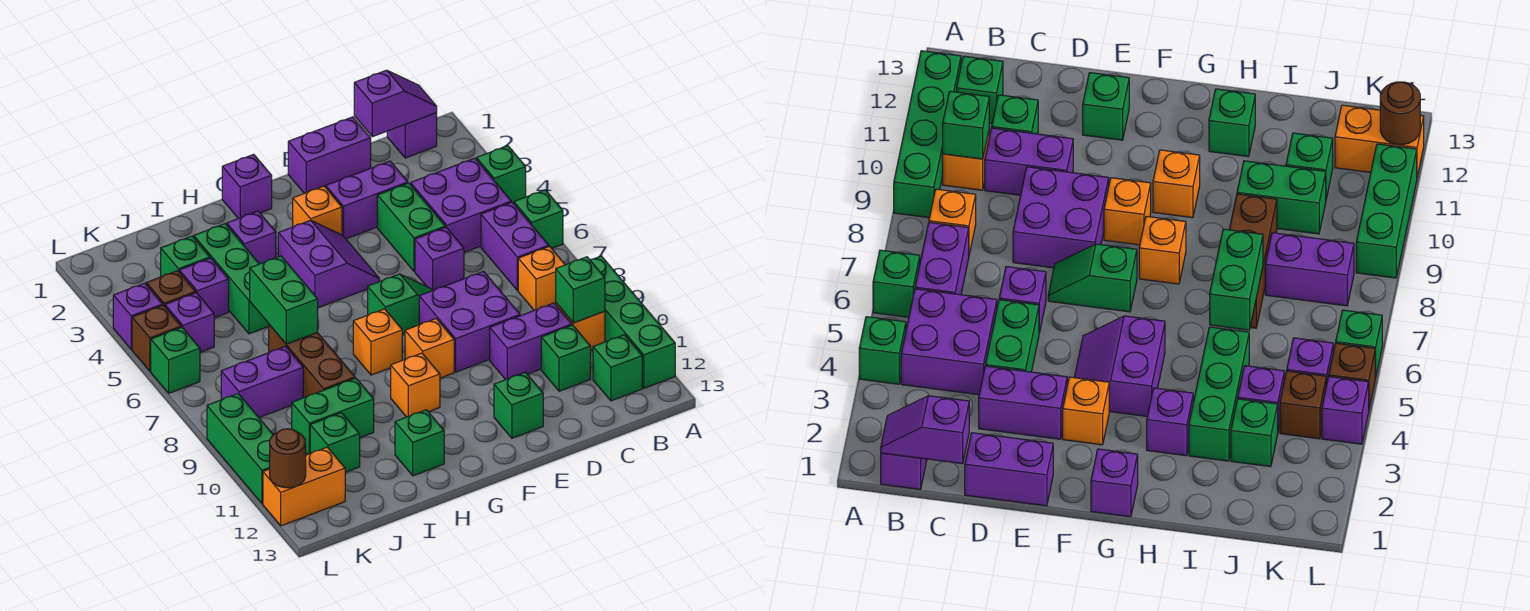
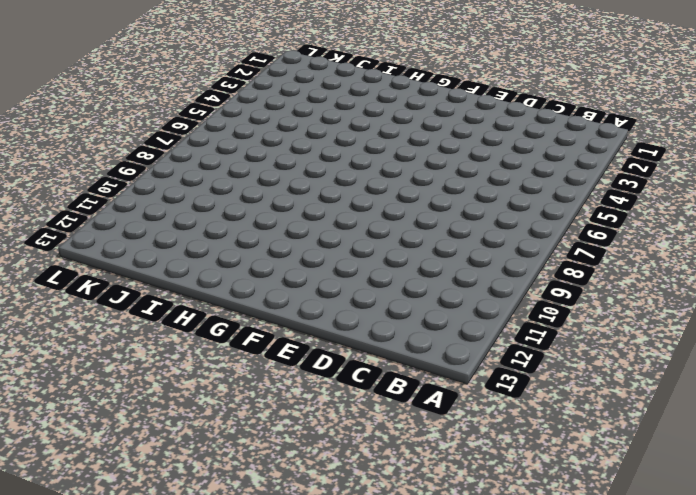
none -> green 1x1 brick [477,146,526,204]
none -> green 1x1 brick [514,190,563,248]
none -> green 1x4 brick [590,256,675,388]
none -> purple 1x1 brick [387,113,437,158]

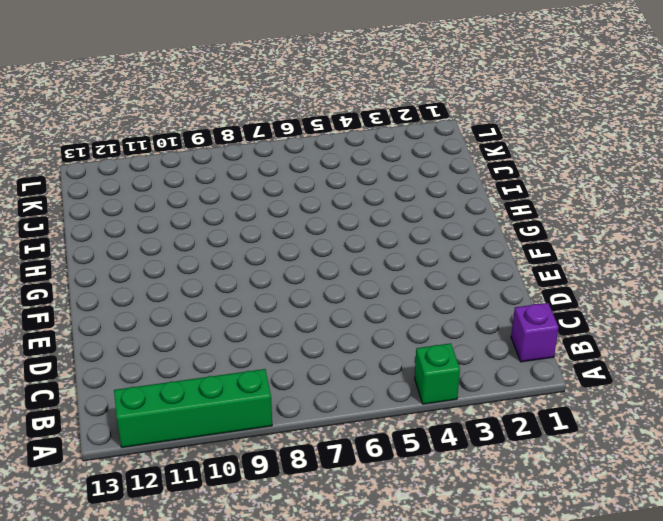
none -> green 1x1 brick [514,190,563,248]
none -> purple 2x2 brick [411,158,511,252]
none -> purple 1x2 brick [481,202,549,291]
none -> orange 1x1 brick [518,246,565,310]

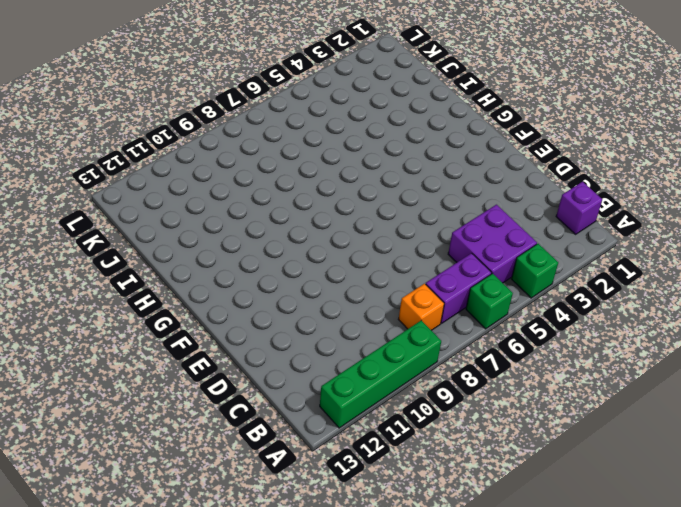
none -> orange 1x1 brick [556,303,605,350]
none -> green 1x1 brick [593,335,642,401]
none -> purple 1x2 brick [490,303,572,380]
none -> green 1x1 brick [541,325,591,391]

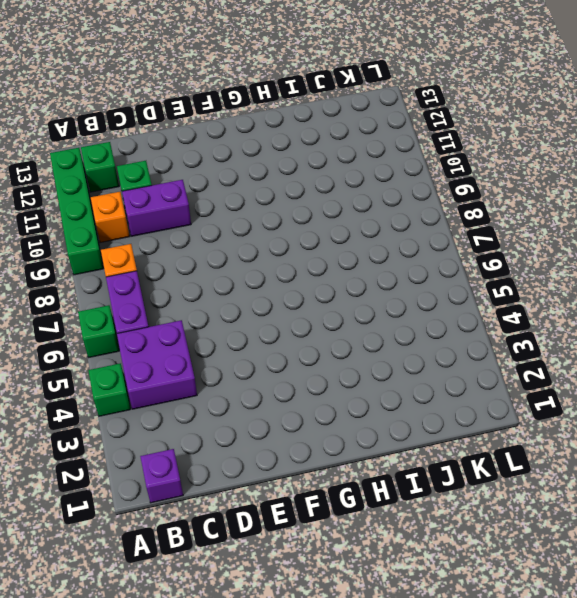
none -> purple 1x2 brick [288,117,371,193]
none -> purple 1x2 brick [326,161,408,239]
none -> green 1x2 brick [377,183,445,271]
none -> purple 1x1 brick [415,227,464,290]

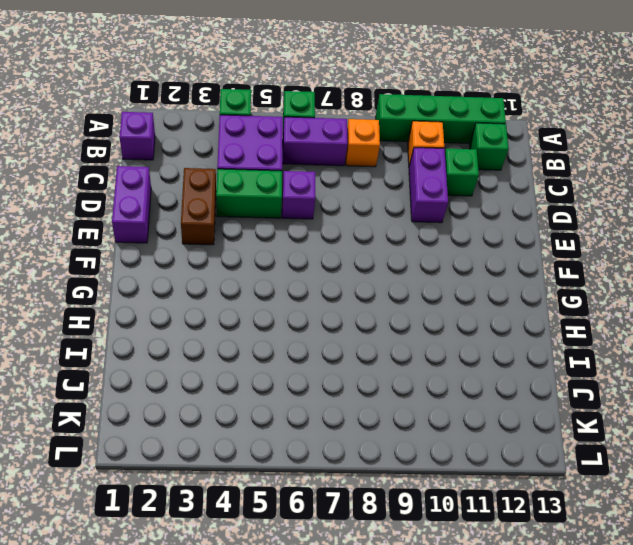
brown 1x2 brick [181,168,216,245] -> purple 1x2 brick [326,161,408,239]
none -> purple 2x2 brick [419,271,520,372]
none -> green 1x2 slope [368,274,433,334]
none -> green 1x1 brick [494,372,543,438]
none -> orange 1x1 brick [293,186,342,235]

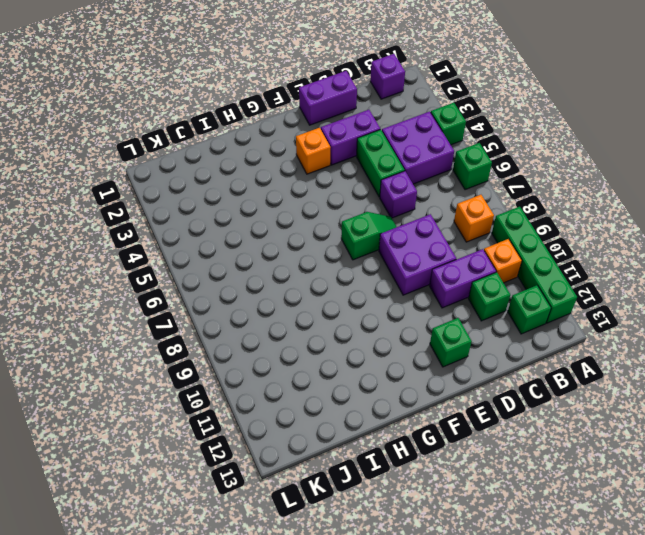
none -> purple 1x2 brick [481,202,549,291]
none -> purple 2x2 slope [278,220,379,308]
none -> orange 1x1 brick [405,319,454,378]
none -> purple 1x1 brick [222,154,272,218]

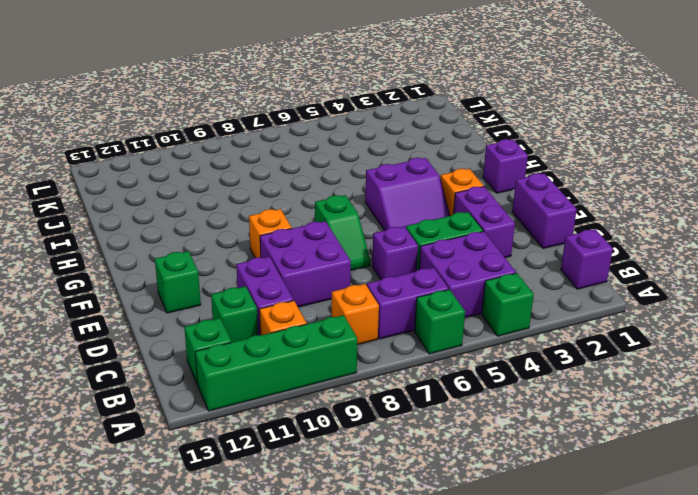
none -> orange 1x1 brick [353,309,402,375]
none -> orange 1x1 brick [391,353,440,417]
none -> purple 1x1 brick [227,211,276,264]
none -> green 1x1 brick [395,410,444,476]

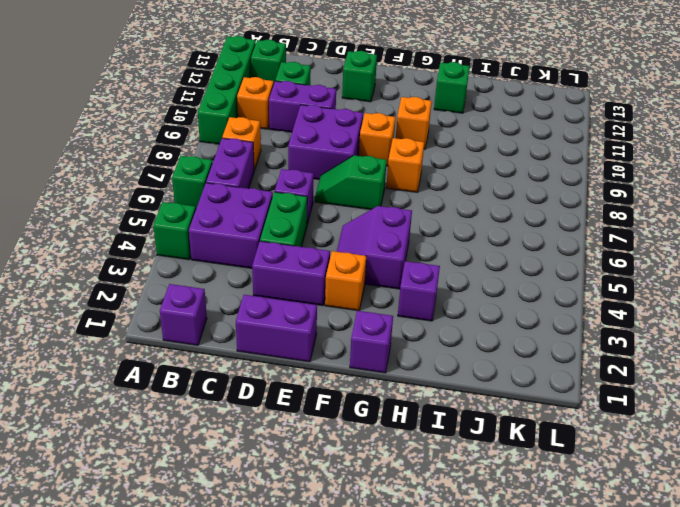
none -> green 1x3 brick [194,224,269,334]
none -> brown 1x3 brick [269,325,355,398]
none -> green 1x2 brick [292,378,374,455]
none -> green 1x1 brick [161,236,210,277]

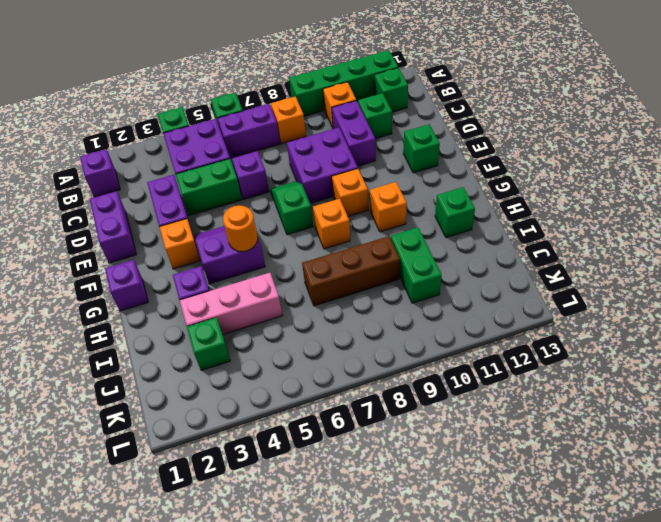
orange 1x1 round brick [223,205,258,251] -> none
pink 1x3 brick [180,273,283,335] -> green 1x3 brick [194,224,269,334]
none -> purple 1x1 brick [179,258,229,318]
none -> purple 1x2 brick [221,347,303,417]
none -> green 1x1 brick [310,413,360,472]
none -> brown 1x1 brick [146,271,196,306]

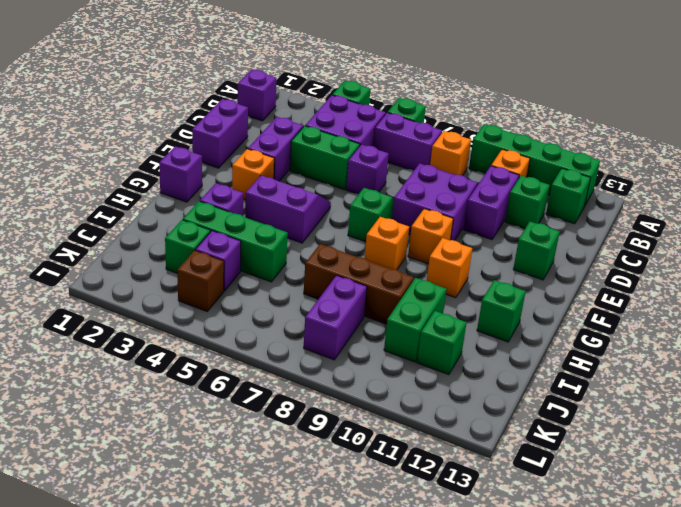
none -> purple 1x1 brick [165,293,214,352]
none -> orange 1x2 brick [263,447,345,526]
none -> purple 1x1 brick [113,283,163,349]
none -> brown 1x1 brick [132,305,181,371]

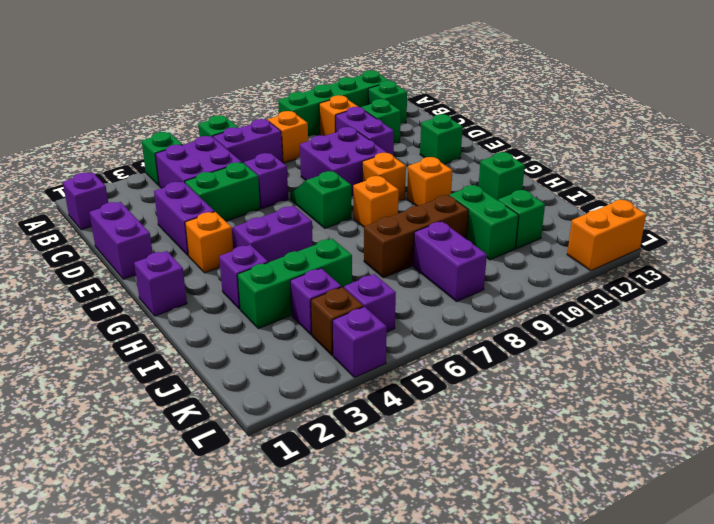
orange 1x2 brick [567,199,646,271] -> orange 1x2 brick turned to [263,447,345,526]
none -> green 1x1 brick [161,236,210,277]
none -> brown 1x1 brick [132,305,181,371]
none -> green 1x1 brick [151,327,200,393]
none -> green 1x3 brick [207,394,273,504]

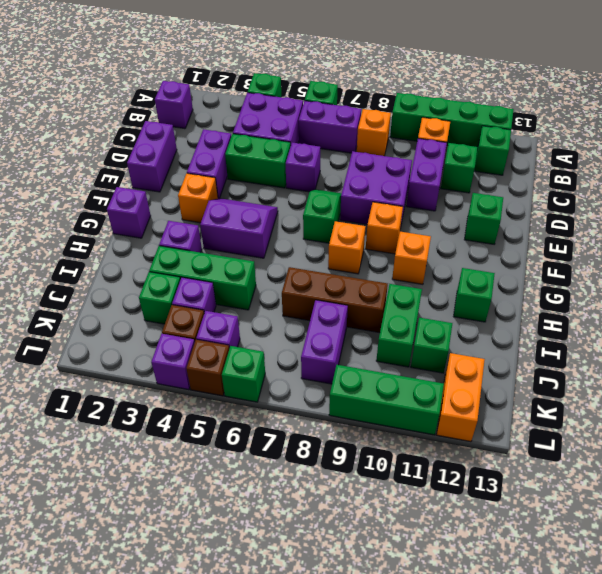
none -> purple 1x2 slope [354,70,437,137]
none -> green 1x1 brick [556,257,605,323]
none -> green 1x2 brick [250,256,318,344]
none -> brown 1x1 round brick [270,429,306,488]

